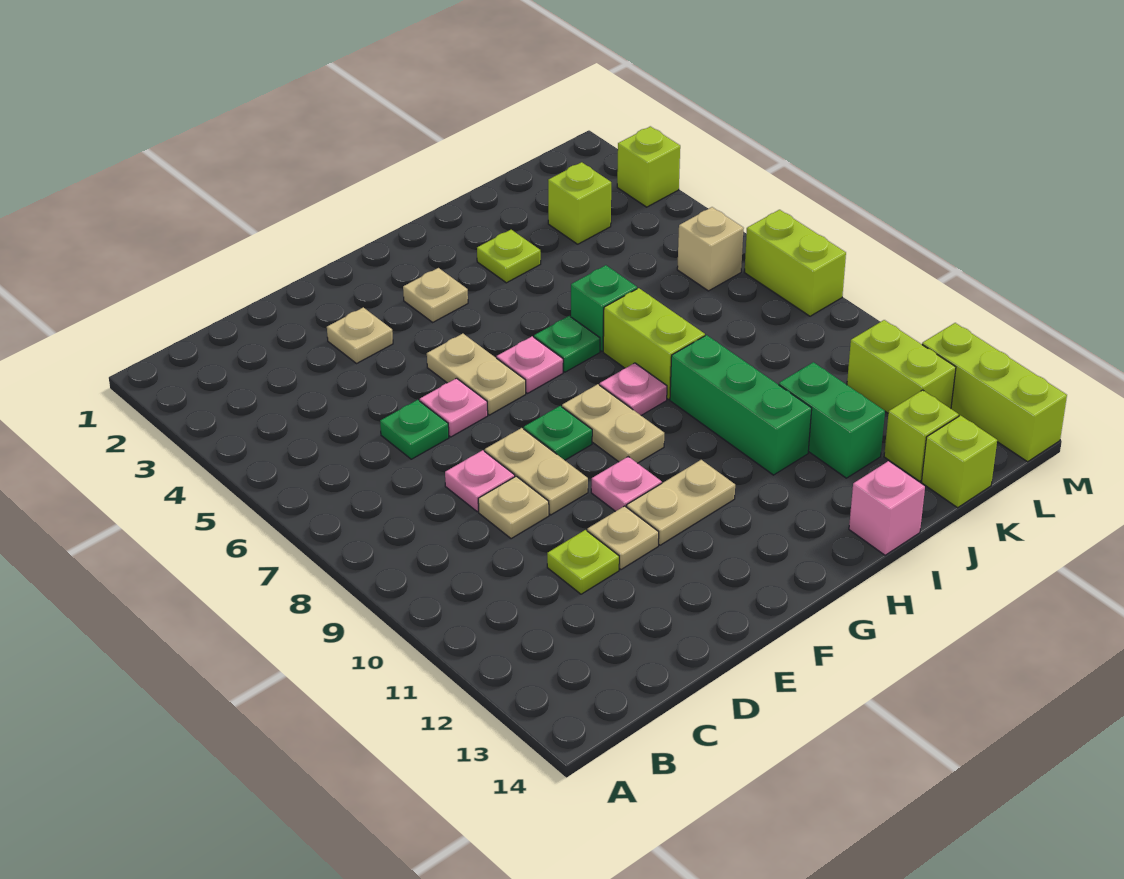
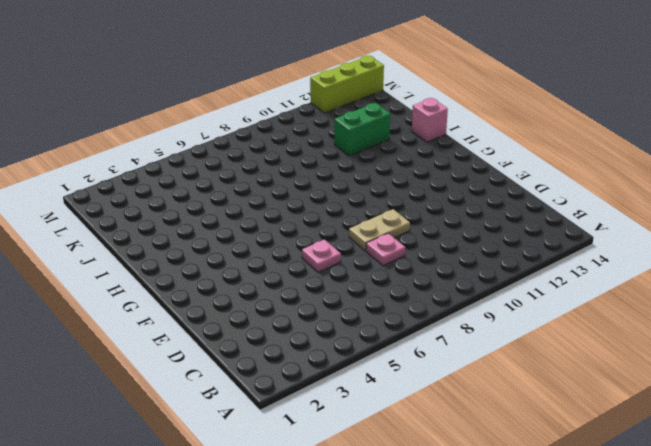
none -> green 1x1 plate [380,400,449,459]
none -> tan 1x1 plate [478,476,549,539]
none -> lime 1x1 plate [547,530,619,594]
none -> tan 1x1 plate [327,307,393,364]

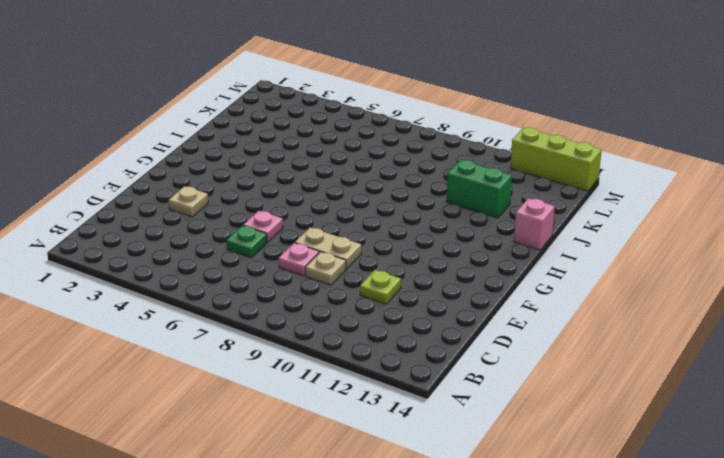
none -> tan 1x1 plate [587,506,659,569]
none -> tan 1x2 plate [427,334,526,415]
none -> green 1x1 plate [524,406,592,460]
none -> pink 1x1 plate [591,457,662,511]

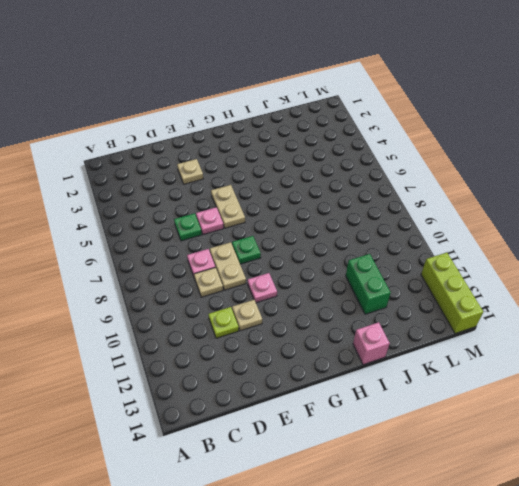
none -> tan 1x2 plate [627,460,735,545]
none -> tan 1x1 plate [403,268,468,322]
none -> pink 1x1 plate [497,336,563,393]
none -> tan 1x2 plate [562,384,664,463]

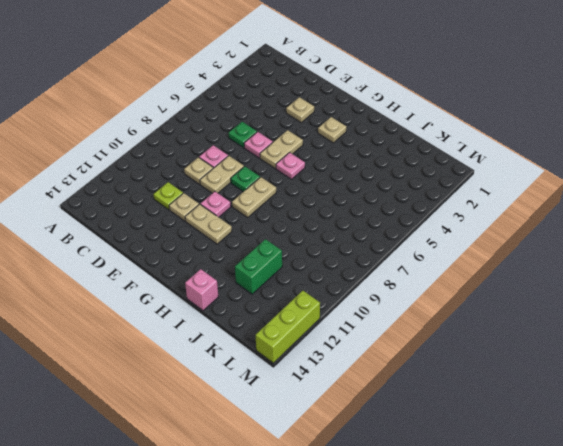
none -> green 1x1 plate [534,316,600,372]
none -> pink 1x1 plate [600,363,667,415]
none -> lime 1x1 plate [477,230,541,283]
none -> green 1x1 brick [571,265,637,351]

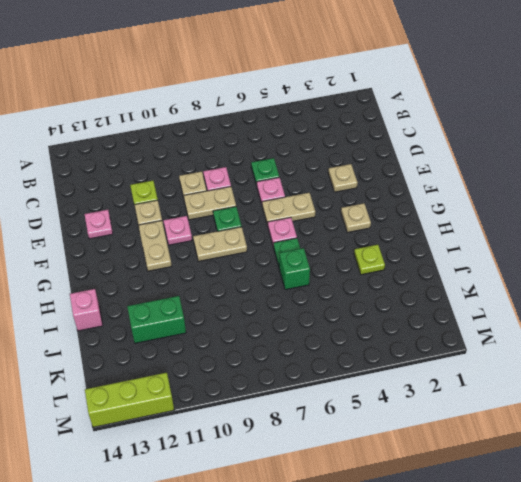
pink 1x1 plate [85,210,113,239] -> pink 1x1 plate moved to [600,363,667,415]
none -> lime 1x2 brick [603,288,705,399]
none -> green 1x3 brick [670,335,812,475]
none -> lime 1x1 brick [548,162,611,244]
none -> lime 1x1 brick [884,390,959,481]

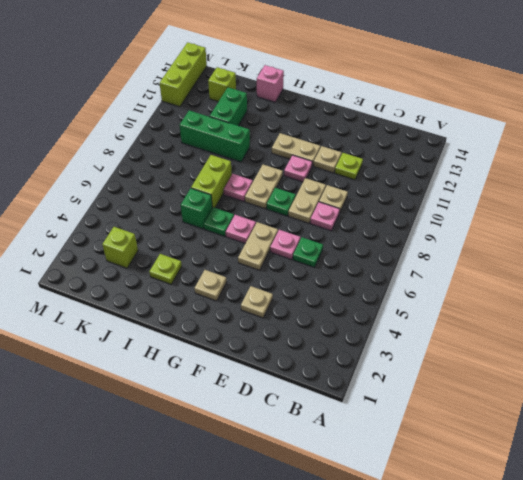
green 1x3 brick [180,111,250,162] -> green 1x3 brick turned to [670,335,812,475]
none -> lime 1x1 brick [921,415,997,508]
none -> tan 1x1 brick [677,207,744,291]
none -> lime 1x2 brick [847,320,956,413]
none -> lime 1x1 brick [617,126,680,207]

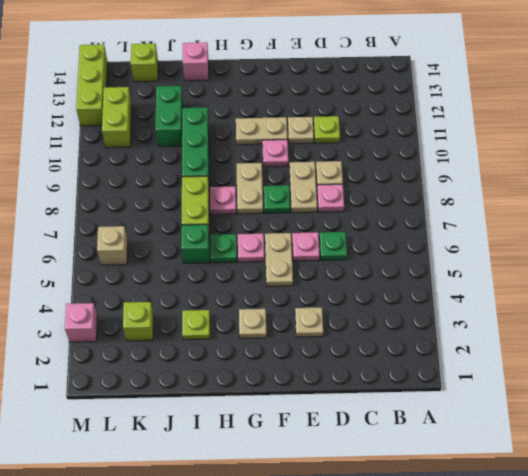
pink 1x1 brick [65,303,97,342] -> lime 1x1 brick [617,126,680,207]
none -> lime 1x1 brick [884,390,959,481]
none -> lime 1x2 brick [744,210,846,316]

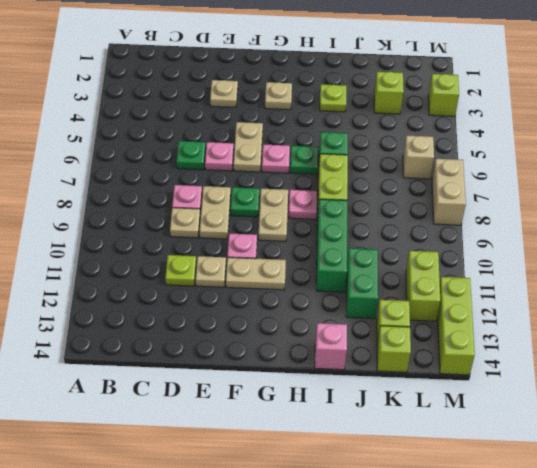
tan 1x2 brick [432,159,466,225] -> lime 1x2 brick [744,210,846,316]

